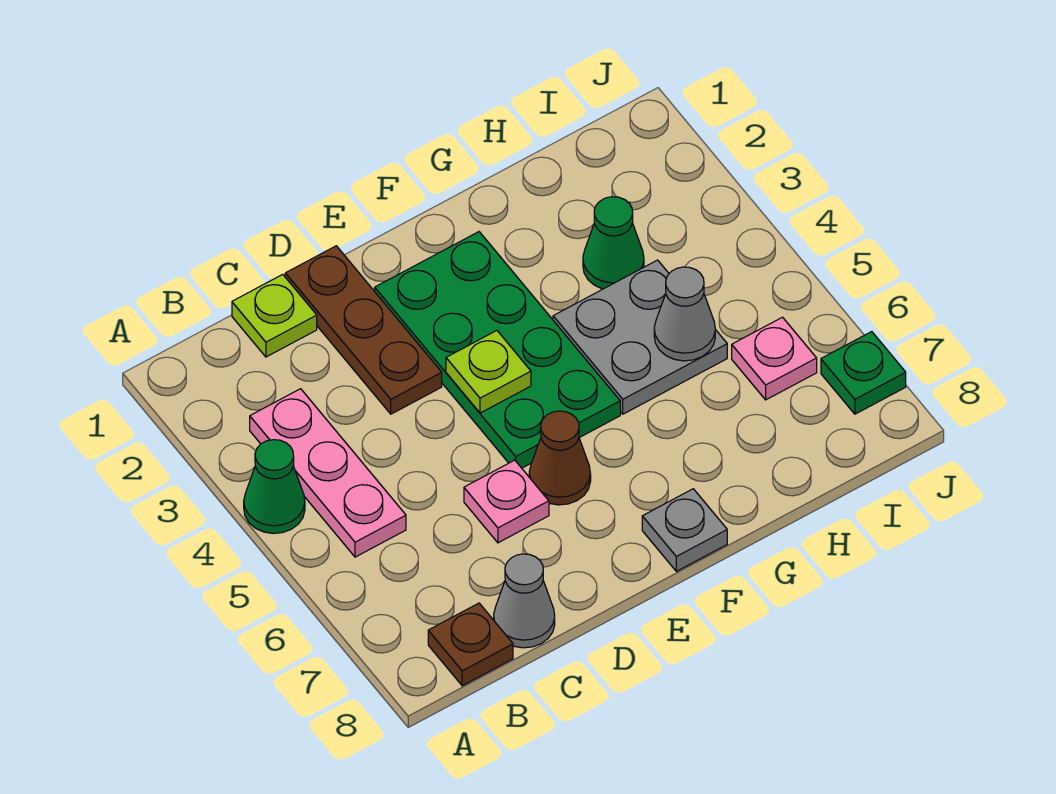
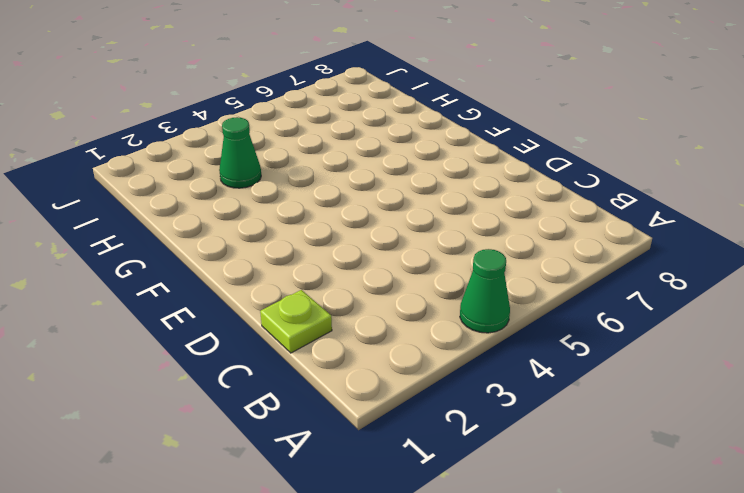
none -> pink 1x3 plate [250,389,406,557]
none -> brown 1x1 plate [428,603,513,686]
none -> grey 1x1 cone [494,554,555,648]

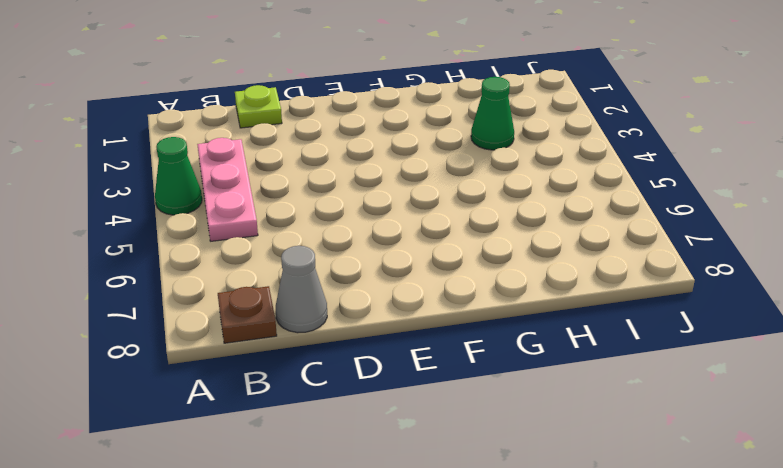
none -> brown 1x3 plate [285,246,442,414]
none -> pink 1x1 plate [464,460,549,543]
none -> green 2x4 plate [375,232,620,468]

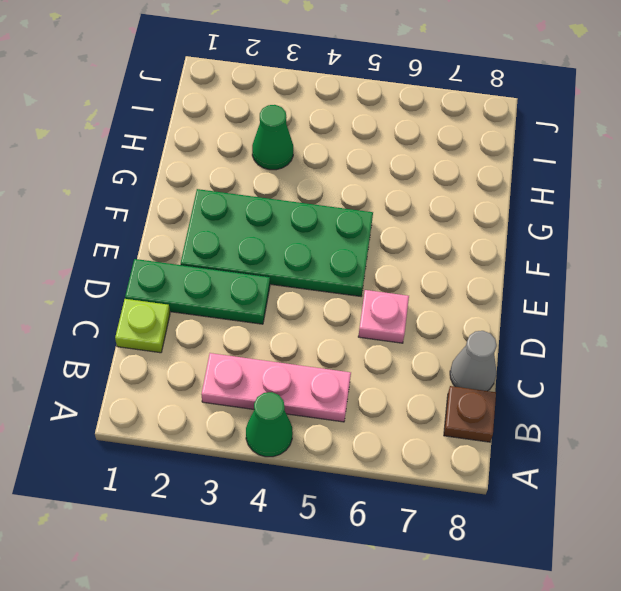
green 1x3 plate [125,259,270,324] -> brown 1x3 plate [285,246,442,414]
none -> brown 1x1 cone [529,411,591,505]
none -> grey 1x1 plate [642,489,727,571]
none -> grey 2x2 plate [553,260,727,414]

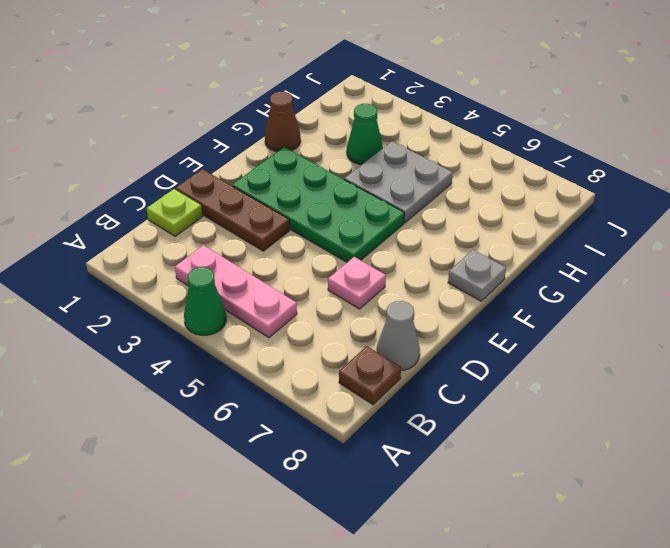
brown 1x1 cone [265,91,301,152] -> brown 1x1 cone moved to [529,411,591,505]
none -> pink 1x1 plate [732,317,817,400]
none -> green 1x1 plate [821,332,906,414]
none -> lime 1x1 plate [446,331,531,413]

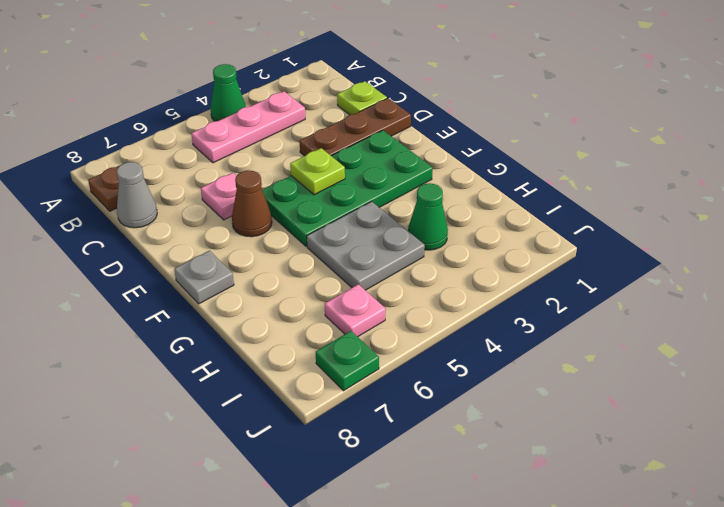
none -> grey 1x1 cone [654,267,715,361]

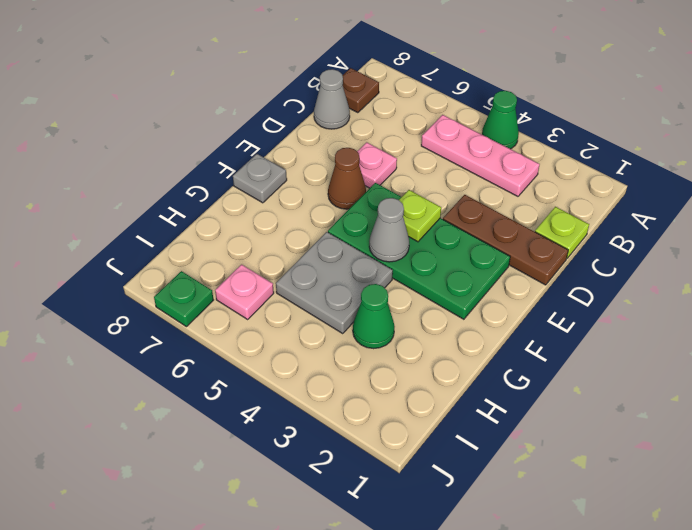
grey 1x1 cone [369,198,409,262] -> grey 1x1 cone moved to [654,267,715,361]

